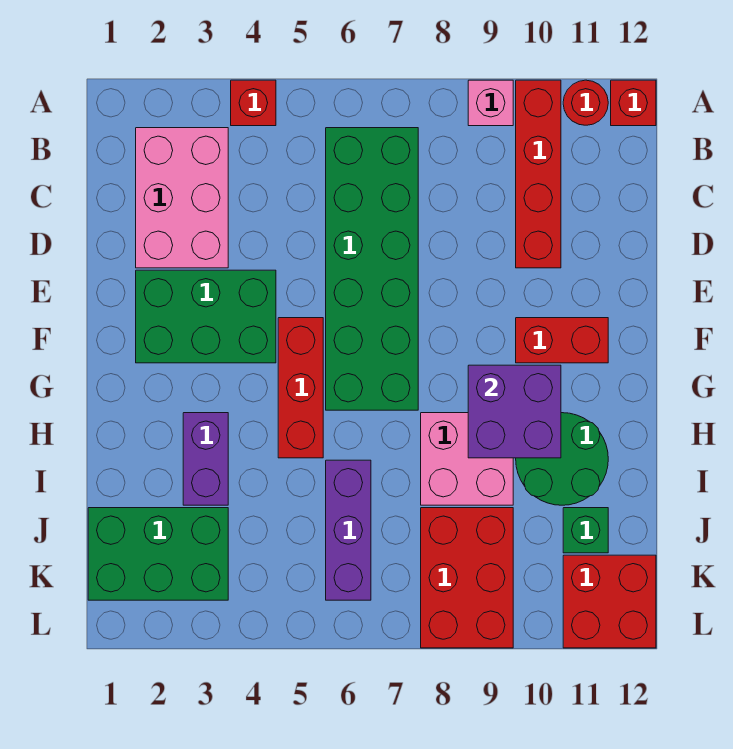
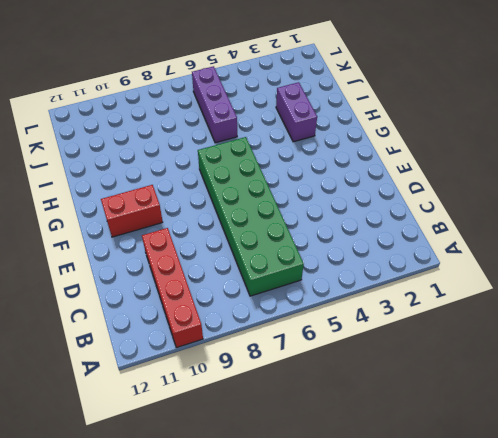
none -> red 1x1 brick [231,80,276,126]
none -> pink 1x1 brick [468,80,513,126]
none -> red 1x1 round brick [563,80,608,125]

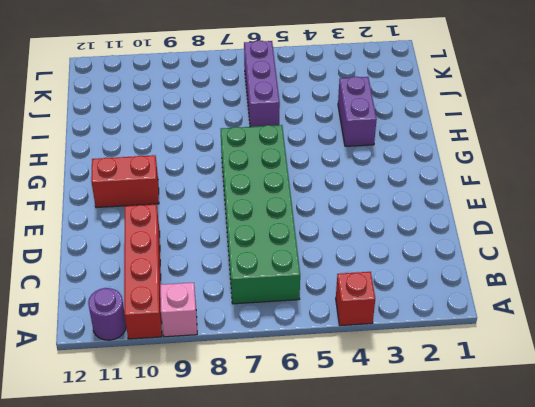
purple 1x1 round brick [88,288,126,340] -> red 1x1 round brick [563,80,608,125]
none -> red 1x1 brick [611,80,656,126]
none -> pink 2x3 brick [136,128,228,268]
none -> green 2x3 brick [136,270,276,363]

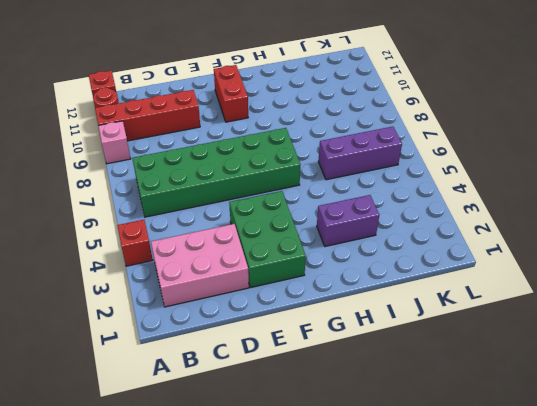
none -> red 1x3 brick [278,318,323,458]
none -> pink 2x2 brick [421,413,513,505]
none -> green 2x2 round brick [516,413,608,505]

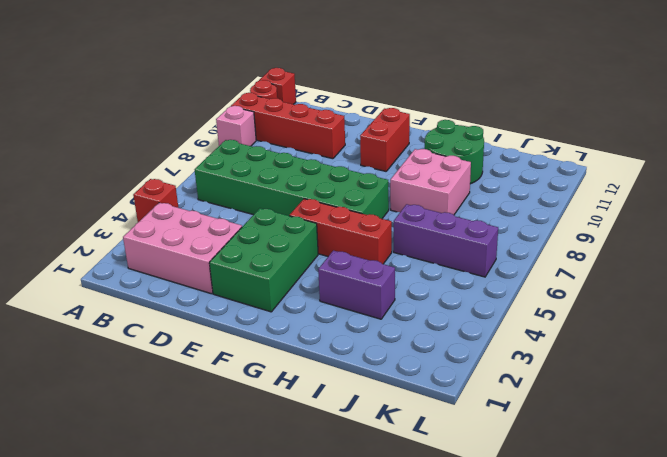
none -> green 2x3 brick [88,508,228,600]
none -> red 2x3 brick [421,508,513,648]
none -> green 1x1 brick [563,508,608,553]

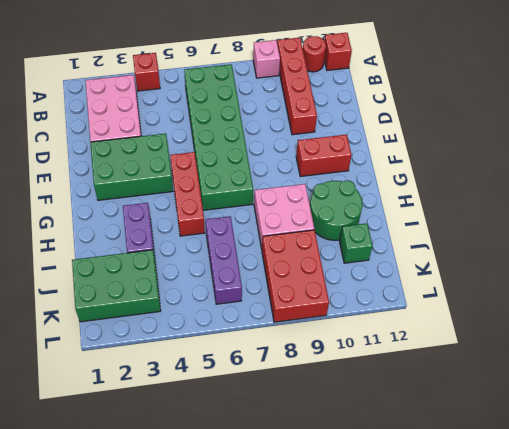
none -> red 2x2 brick [563,555,656,648]
none -> purple 2x2 brick [468,365,561,458]

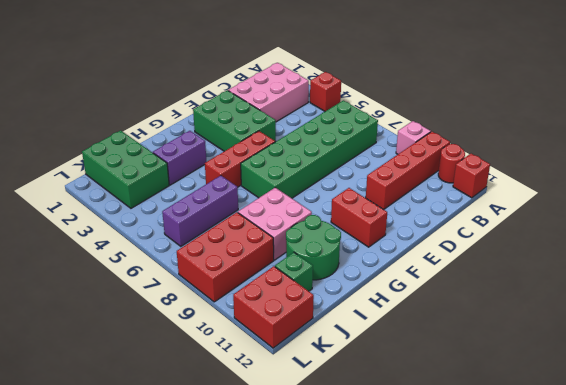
none -> purple 2x2 brick [468,365,561,458]

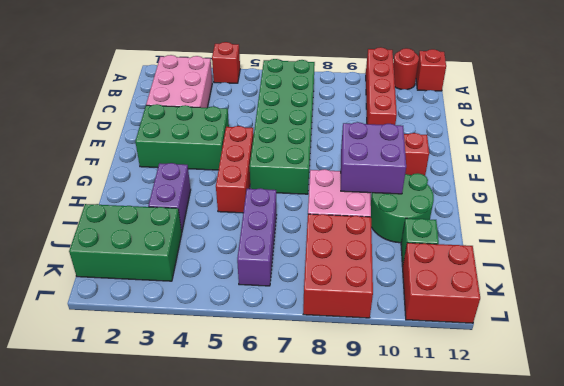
none -> pink 1x1 brick [468,80,513,126]

